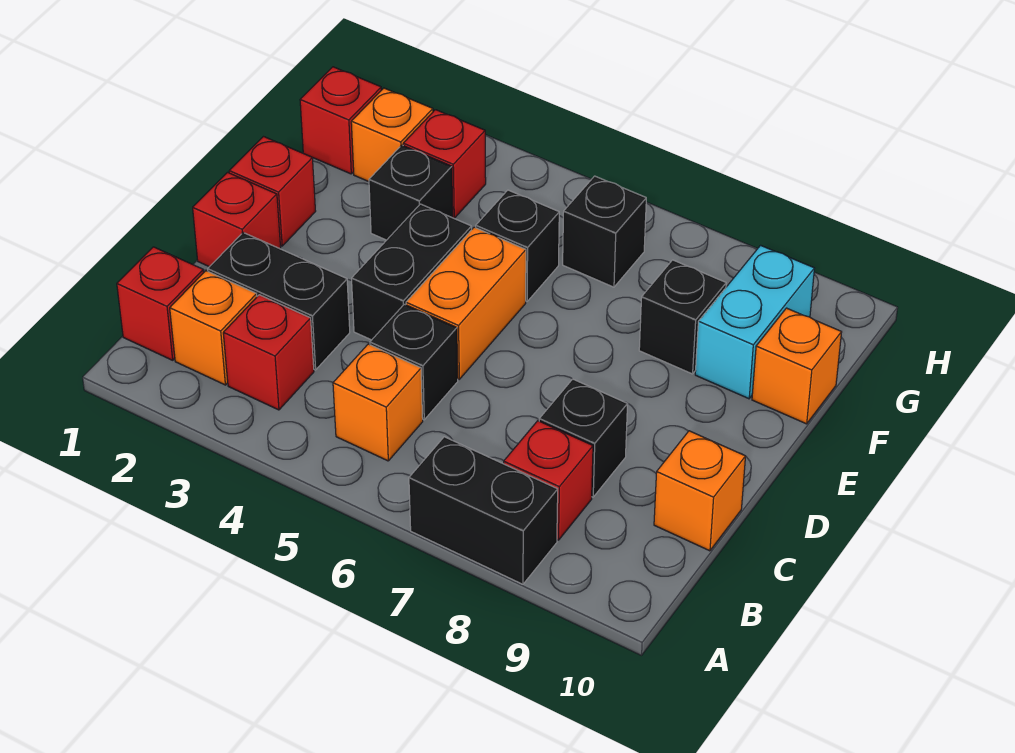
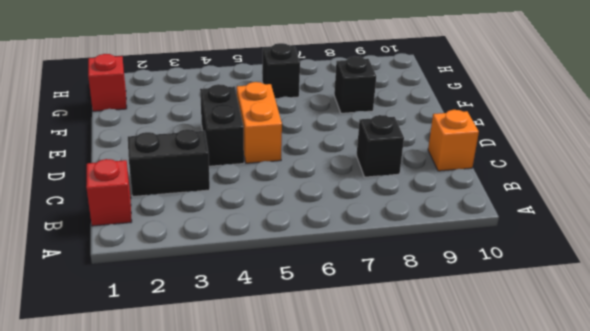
none -> black 1x2 brick [409,437,558,584]
none -> orange 1x1 brick [170,271,257,385]
none -> red 1x1 brick [223,295,314,410]

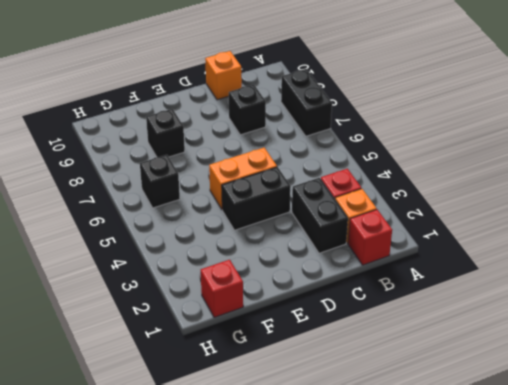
none -> orange 1x1 brick [333,344,423,461]
none -> red 1x1 brick [504,421,593,540]
none -> black 1x1 brick [370,304,458,420]

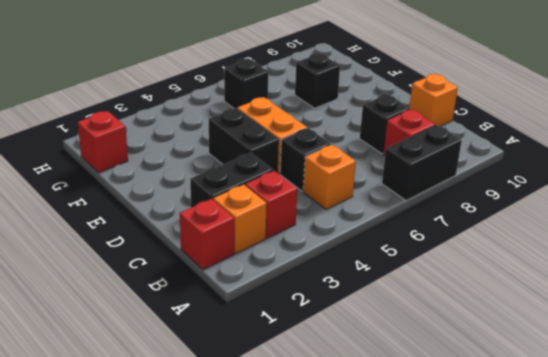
none -> red 1x1 brick [193,172,281,267]
none -> red 1x1 brick [229,137,316,246]
none -> black 1x1 brick [369,145,453,240]

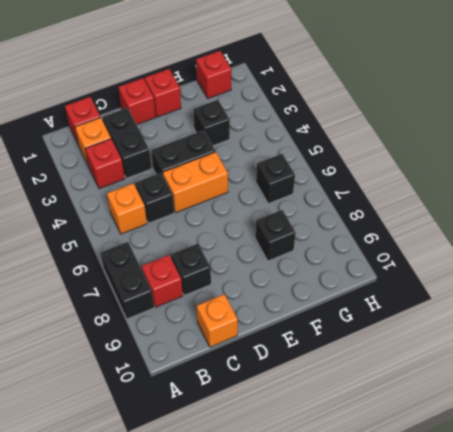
none -> black 1x1 brick [476,190,559,301]
none -> cyan 1x2 brick [695,245,814,399]
none -> orange 1x1 brick [752,308,842,424]

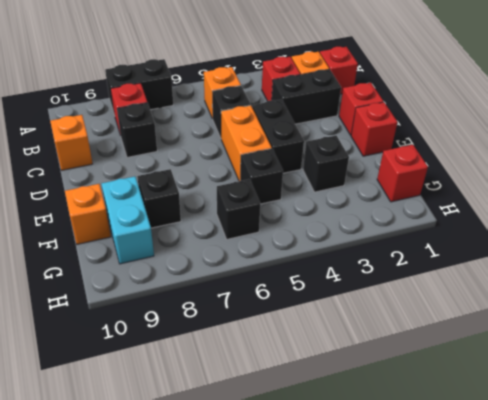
none -> orange 1x1 brick [351,88,433,182]
none -> red 1x1 brick [403,110,486,218]

